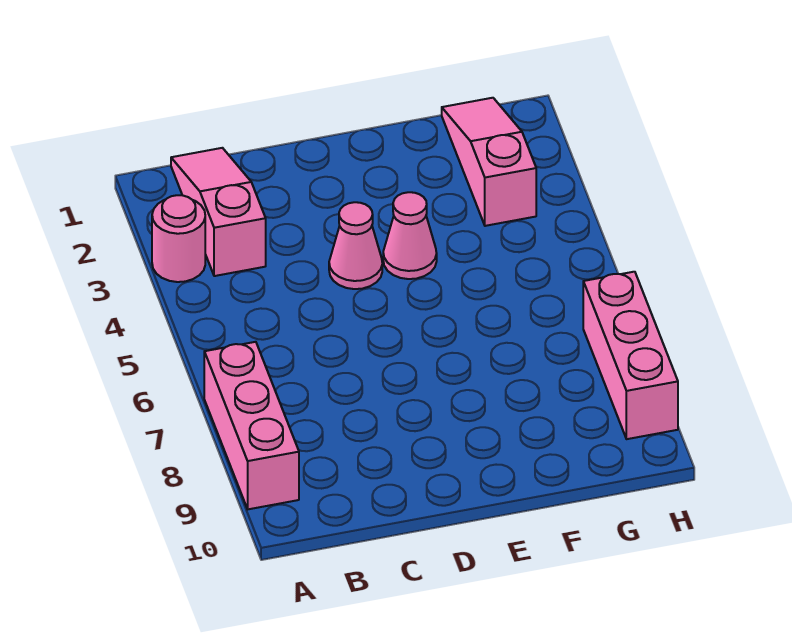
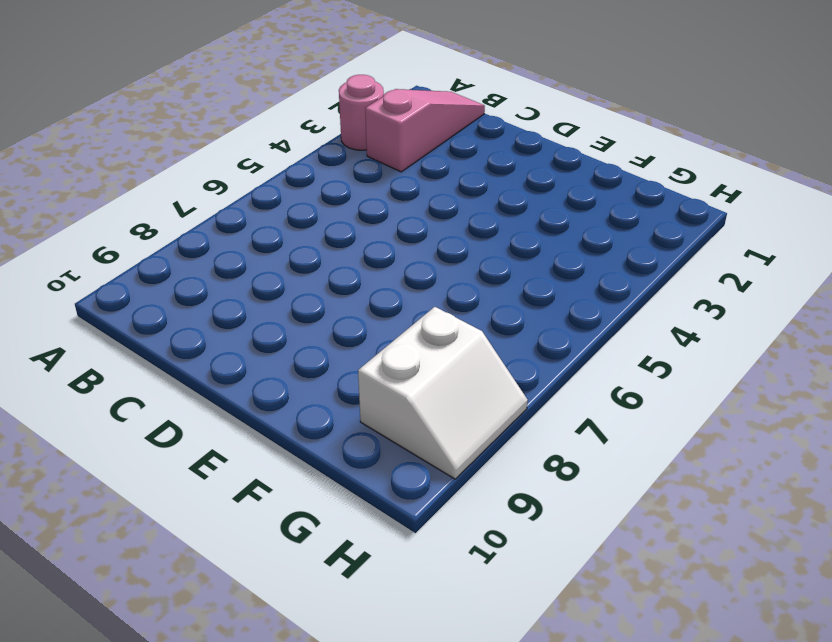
white 2x2 slope [358,307,528,479] -> pink 1x3 brick [583,272,678,439]
none -> pink 1x3 brick [204,342,299,509]
none -> pink 1x1 cone [329,202,382,289]

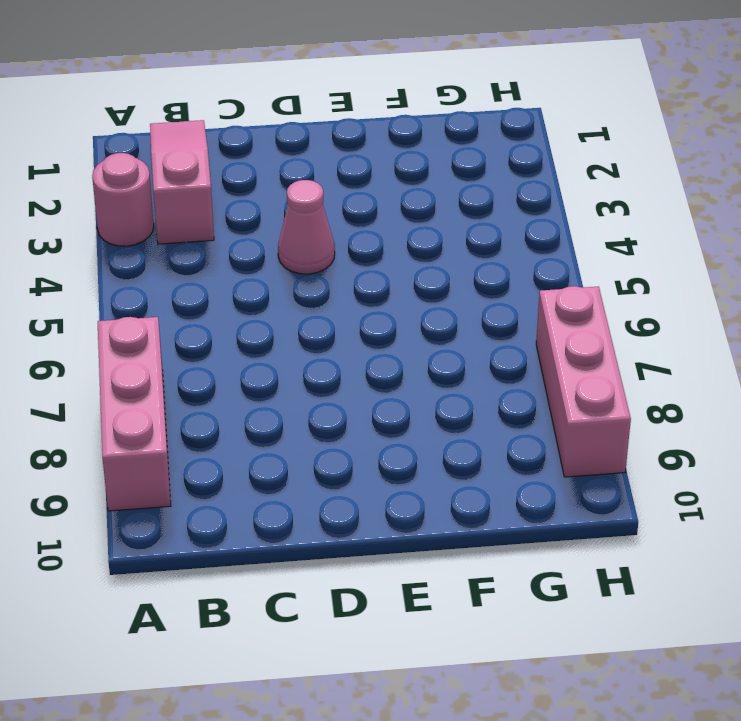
none -> pink 1x1 cone [383,192,437,279]
none -> pink 1x3 slope [442,98,536,226]

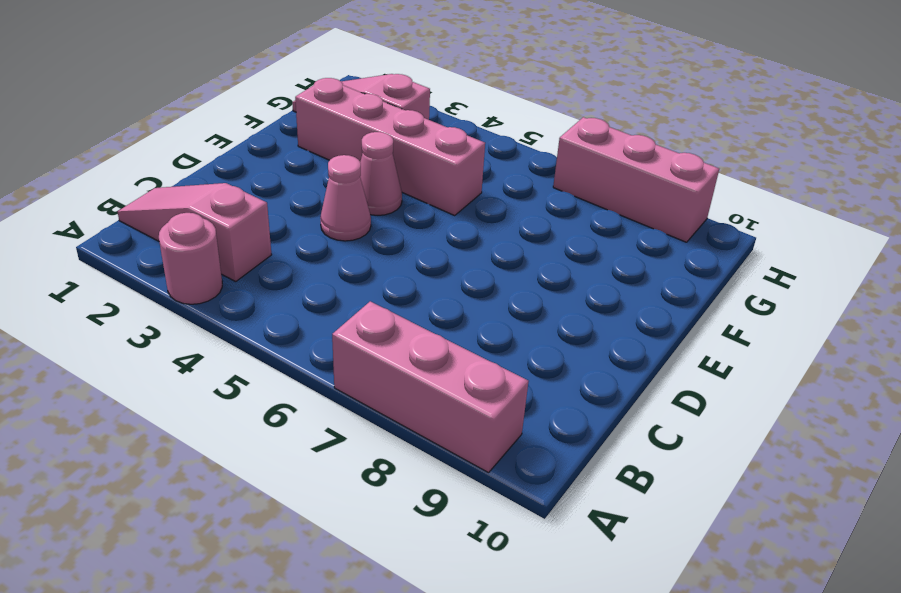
pink 1x4 brick [295,78,485,215] -> none

